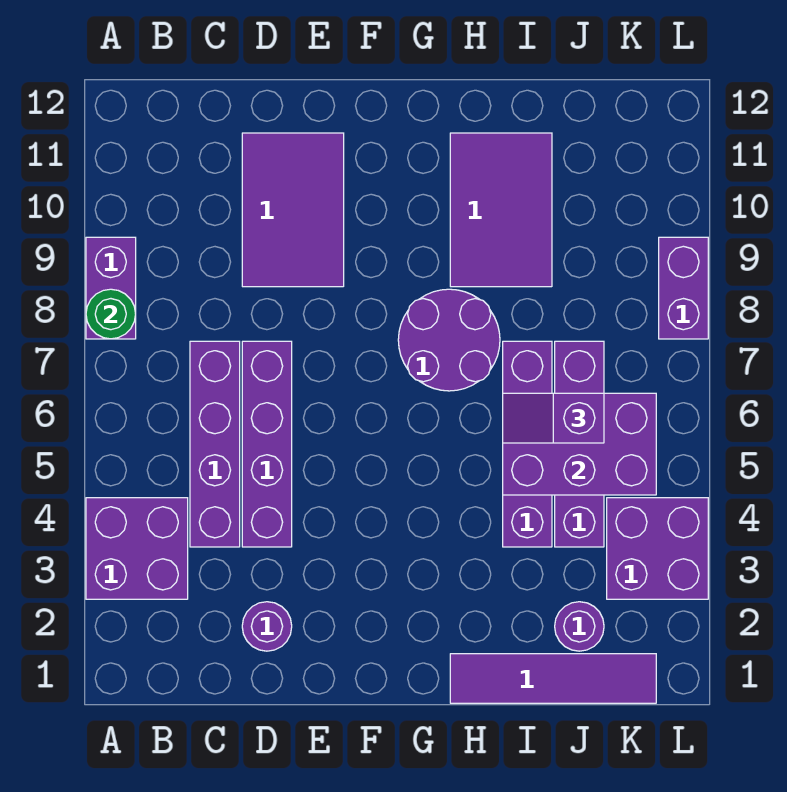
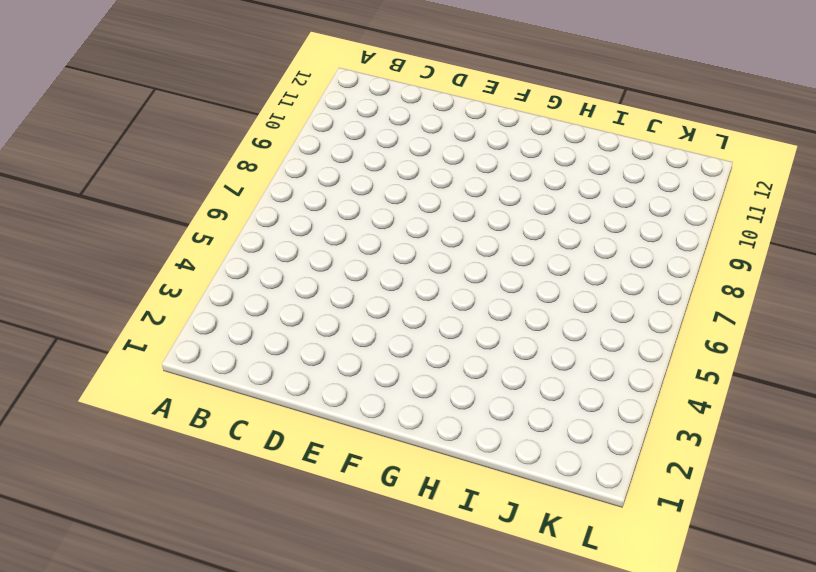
none -> purple 2x2 brick [86,498,188,599]
none -> purple 1x2 brick [86,237,136,339]
none -> purple 1x4 brick [190,341,240,547]

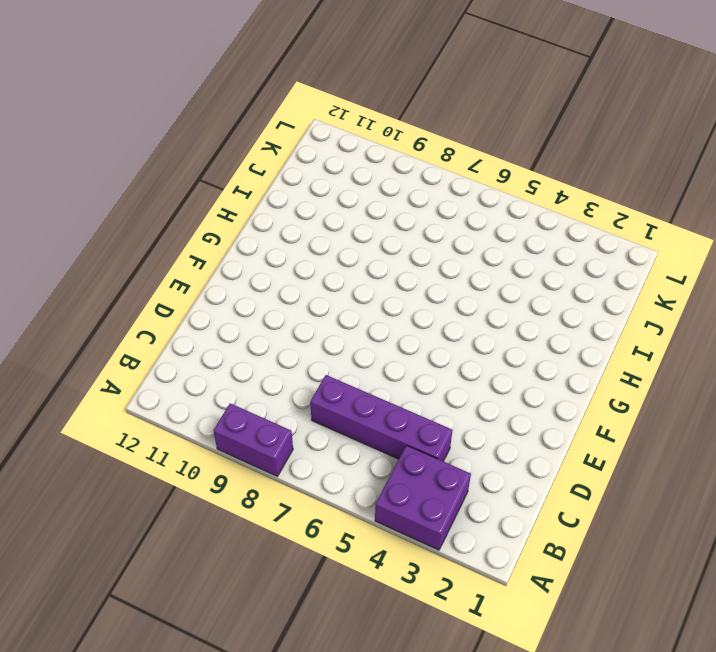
none -> purple 1x1 round brick [242,602,292,651]
none -> purple 1x4 brick [242,341,292,547]
none -> purple 2x3 tile [242,133,344,287]

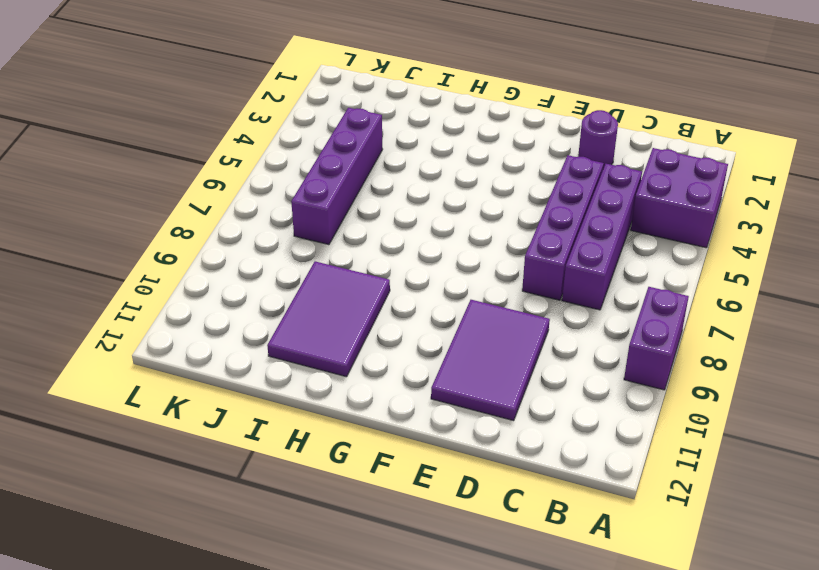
none -> purple 2x2 round brick [398,289,500,391]
none -> purple 1x4 tile [450,654,656,703]
none -> purple 1x4 brick [503,341,552,547]

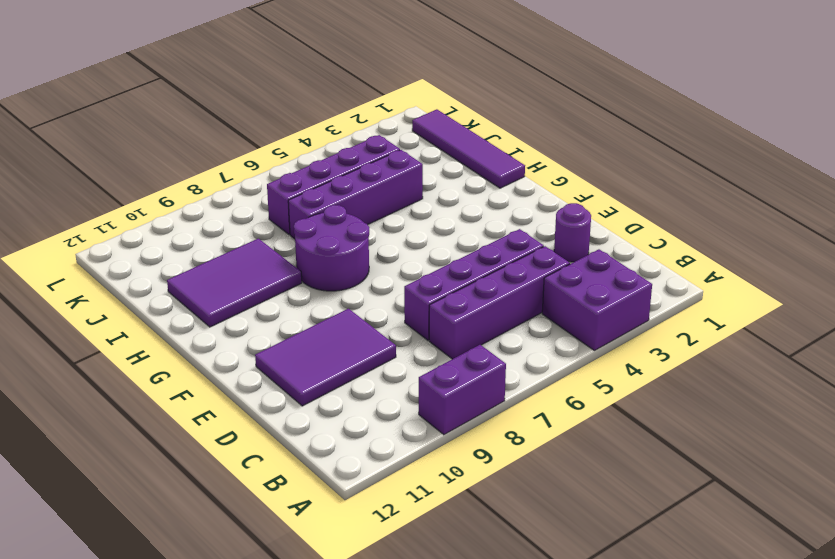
none -> purple 1x1 round brick [555,602,604,651]
none -> purple 2x2 brick [607,498,708,599]
none -> purple 1x2 brick [659,237,708,339]

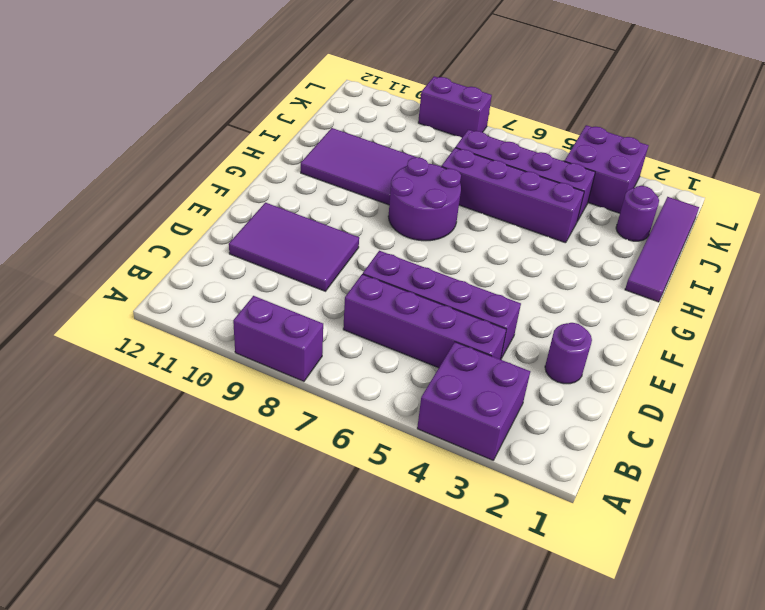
none -> green 1x1 round brick [86,289,136,339]
none -> purple 2x3 brick [503,393,656,495]
none -> purple 1x2 slope [503,393,604,443]

